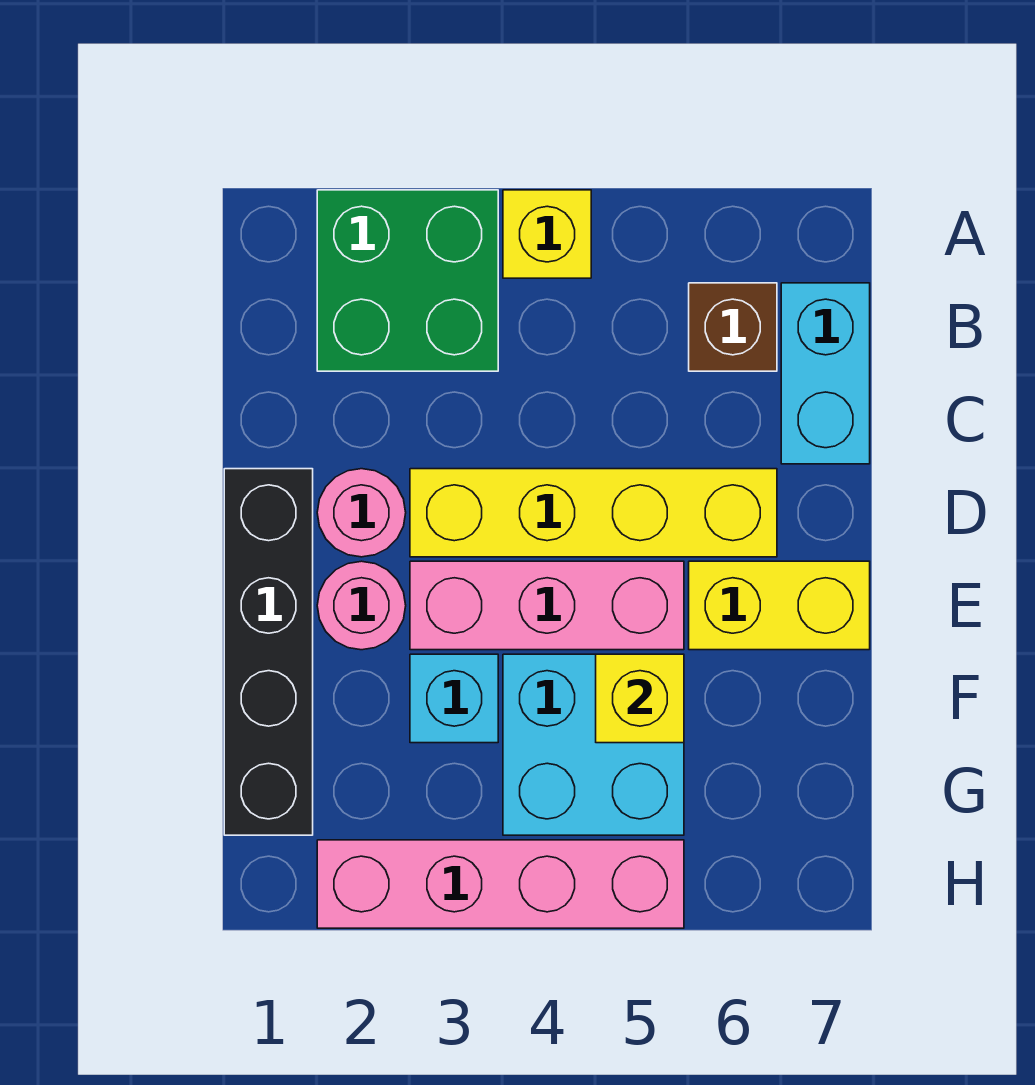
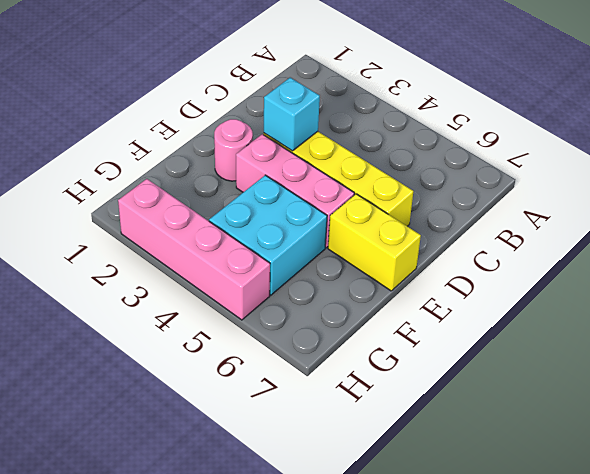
cyan 1x1 brick [264,78,320,151] -> cyan 1x1 brick moved to [410,654,498,743]
none -> green 2x2 brick [317,190,498,371]
none -> yellow 1x1 brick [503,190,591,278]
none -> brown 1x1 brick [689,283,777,371]

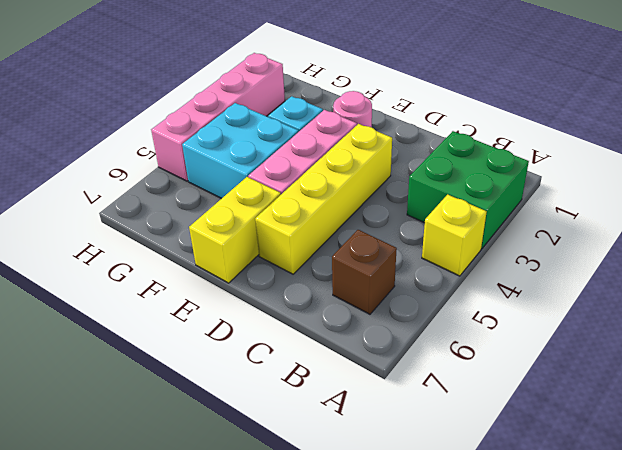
none -> cyan 1x2 brick [781,283,870,464]
none -> black 1x4 brick [224,469,313,835]
none -> pink 1x1 round brick [317,469,406,557]

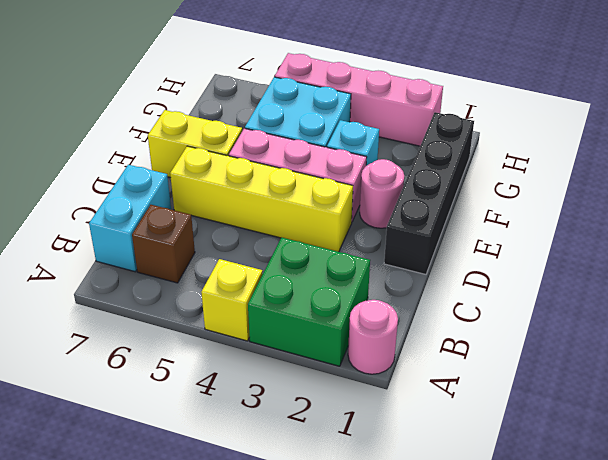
pink 1x1 round brick [348,300,398,374] -> pink 1x1 round brick moved to [317,469,406,557]
none -> yellow 1x1 brick [596,654,684,743]

